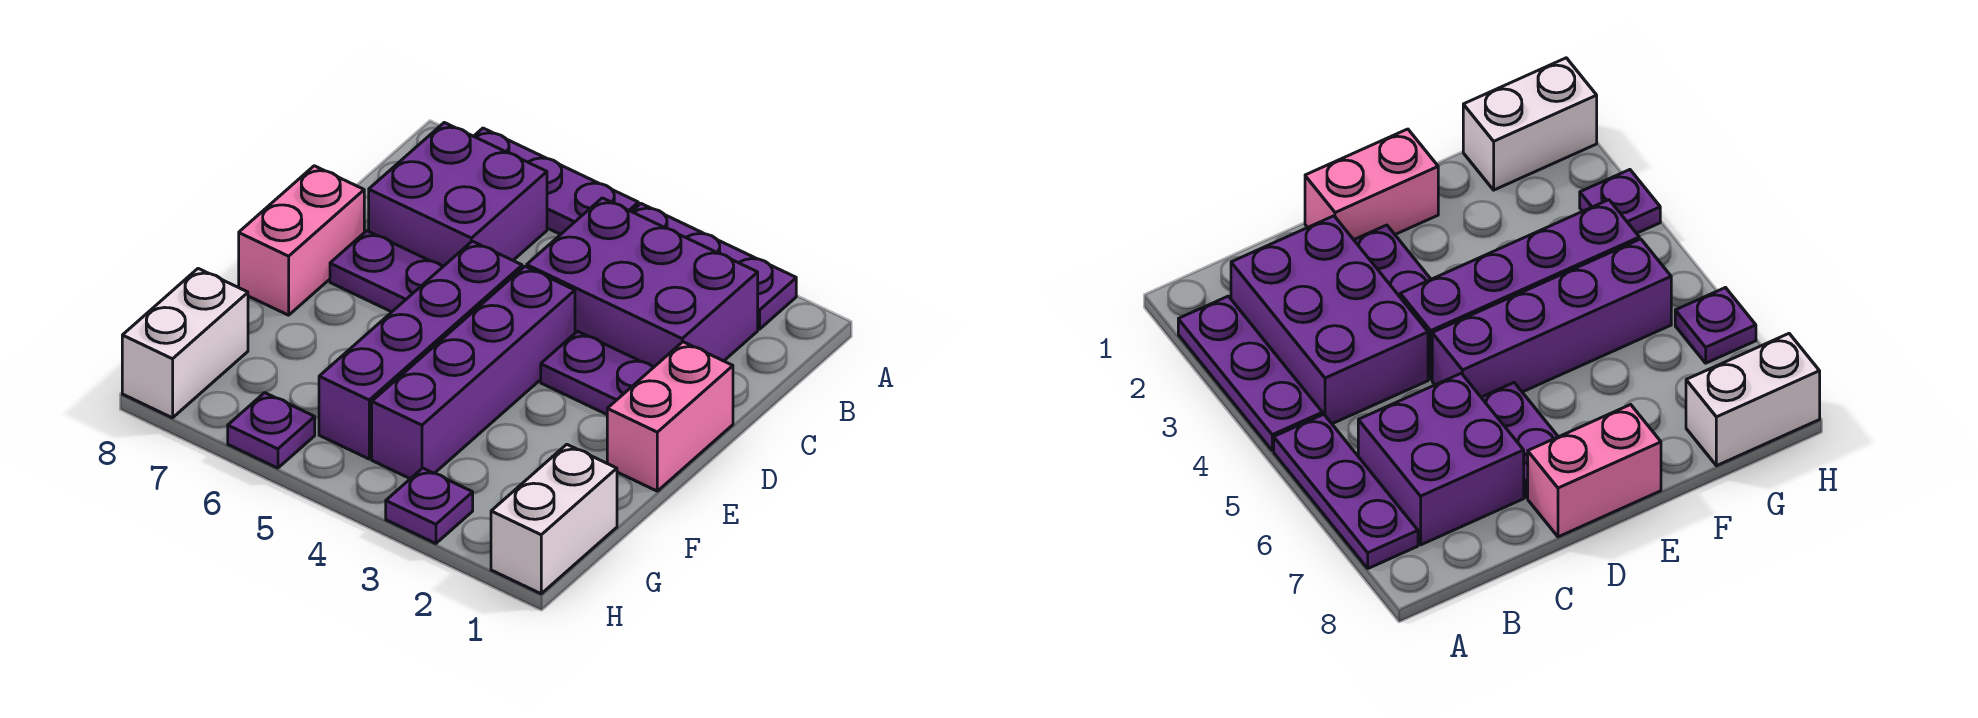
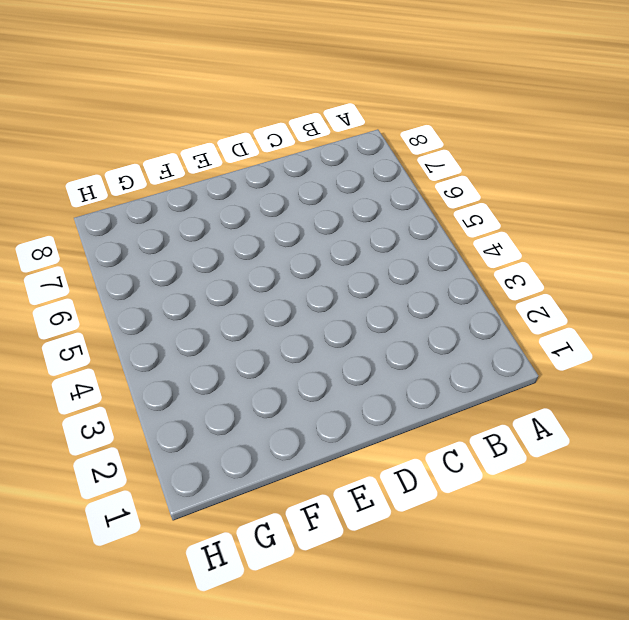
none -> purple 1x3 plate [632,204,796,329]
none -> purple 1x3 plate [474,128,638,234]
none -> purple 2x3 brick [527,198,758,367]

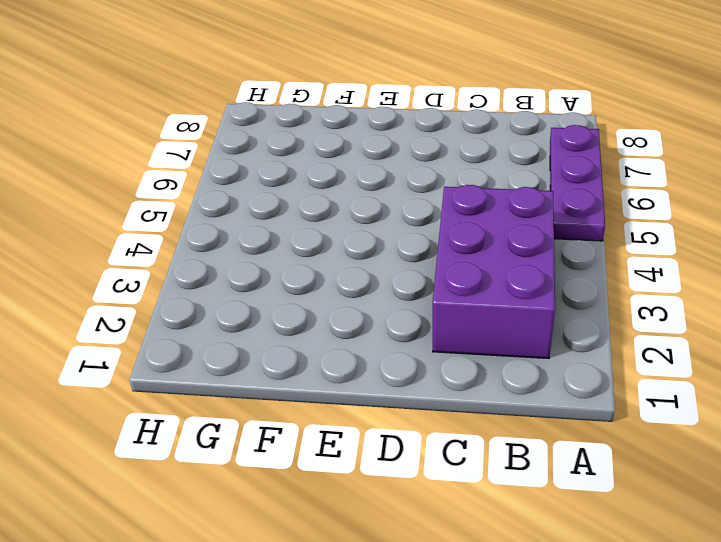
none -> purple 1x3 plate [632,204,796,329]
none -> purple 2x2 brick [369,123,547,267]
none -> pink 1x2 brick [607,342,733,491]

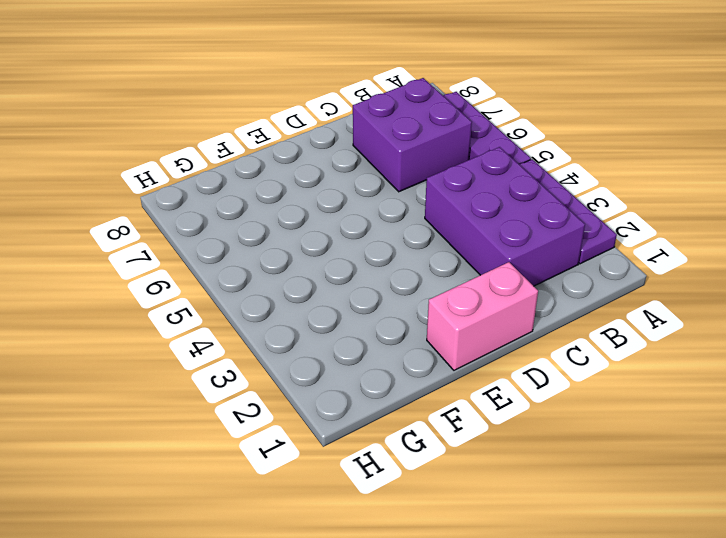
none -> purple 1x2 plate [541,331,654,414]
none -> purple 1x4 brick [372,266,575,479]
none -> purple 1x4 brick [319,241,522,459]

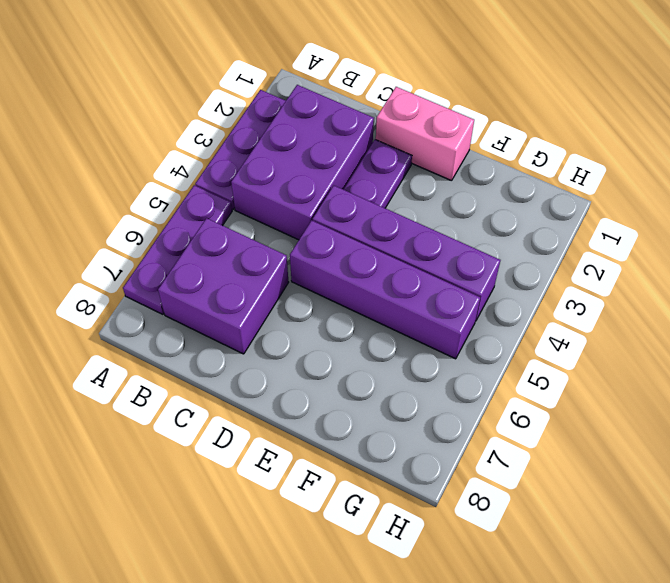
none -> purple 1x2 plate [330,231,442,312]
none -> pink 1x2 brick [239,166,364,315]
none -> white 1x2 brick [491,444,617,594]

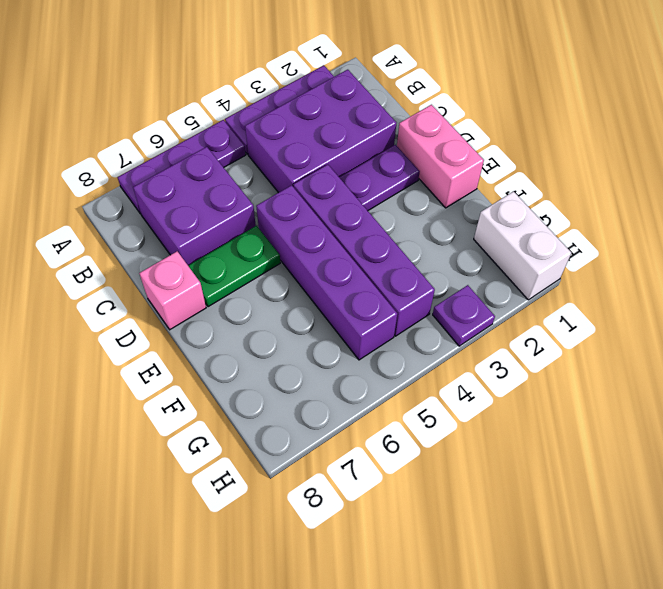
green 1x2 plate [188,226,280,307] -> purple 1x2 plate [330,231,442,312]
pink 1x1 brick [139,251,206,330] -> pink 1x2 brick [239,166,364,315]
none -> white 1x2 brick [122,269,248,418]
none -> purple 1x1 plate [228,393,315,468]

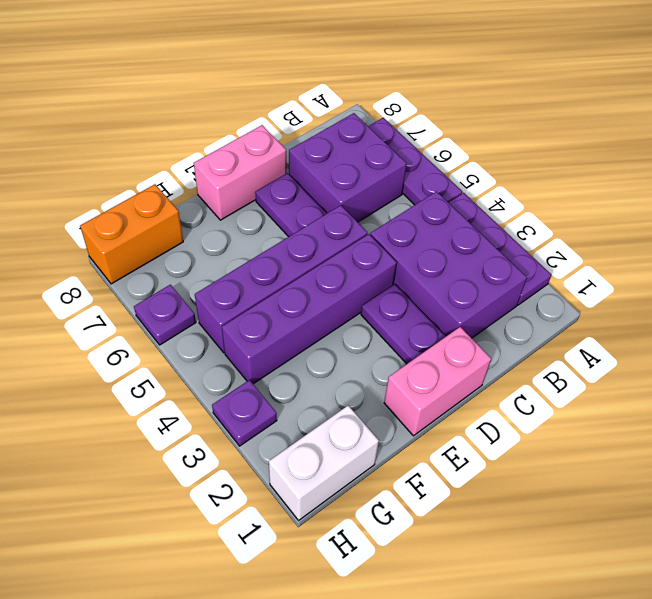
orange 1x2 brick [80,184,183,284] -> white 1x2 brick [122,269,248,418]

